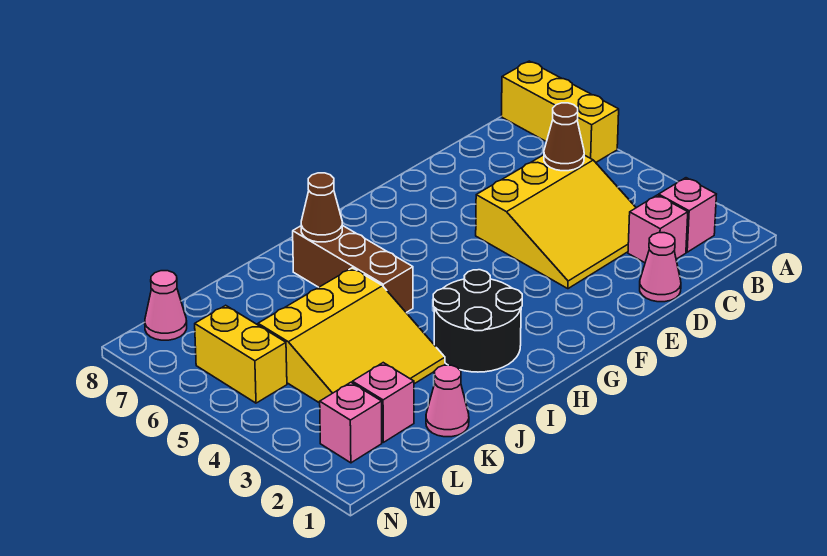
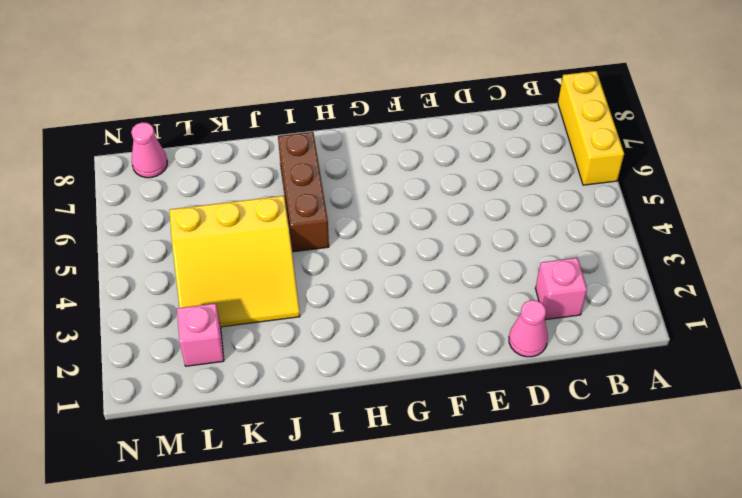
none -> pink 1x1 brick [659,178,716,252]
none -> yellow 3x3 slope [476,155,636,289]
none -> black 2x2 round brick [433,270,522,372]

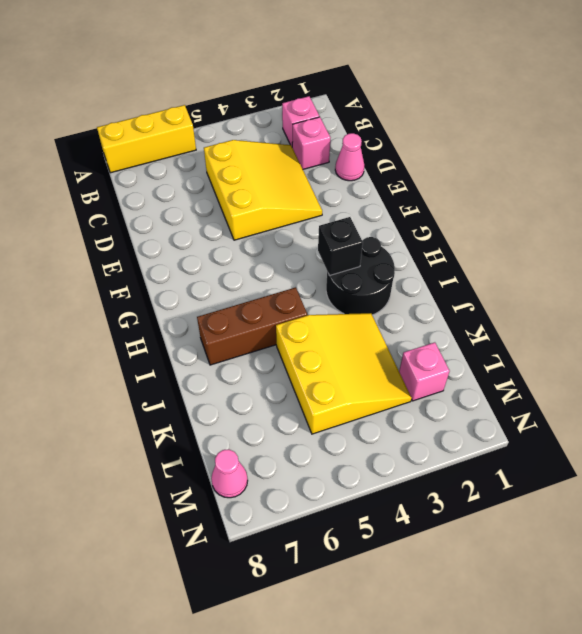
black 1x1 brick [318,217,363,276] -> none
none -> pink 1x1 cone [426,365,469,437]
none -> pink 1x1 brick [320,382,382,463]
none -> yellow 1x2 brick [195,305,287,403]

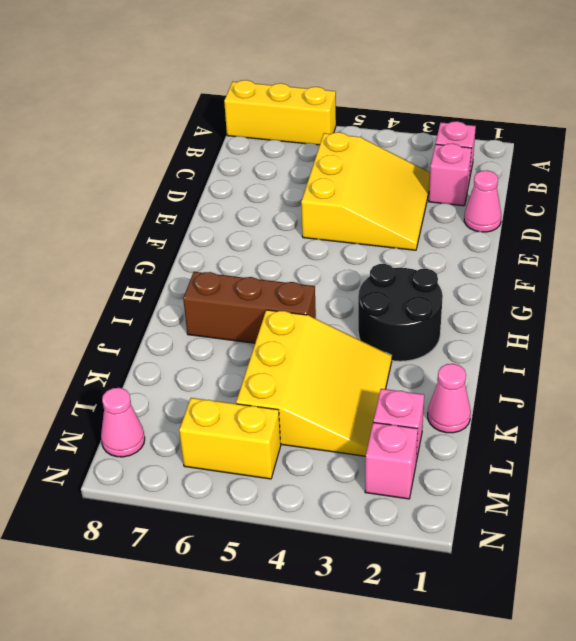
none -> brown 1x1 cone [544,103,584,171]
none -> brown 1x1 cone [301,173,342,242]

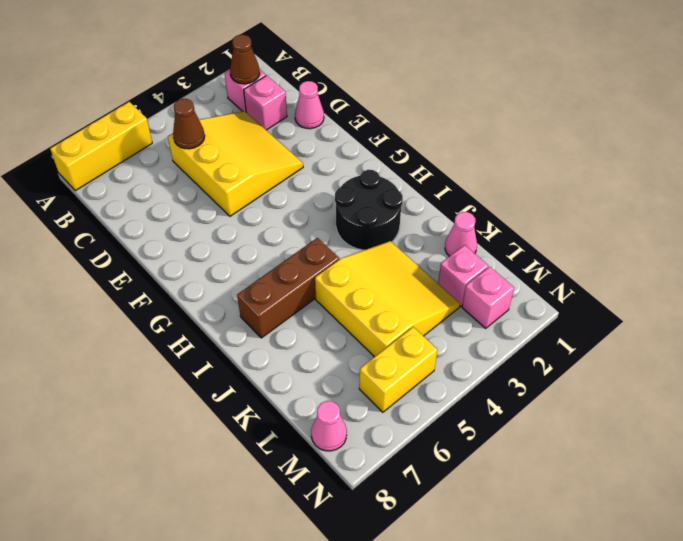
brown 1x1 cone [230,35,260,84] -> brown 1x1 cone moved to [301,173,342,242]

